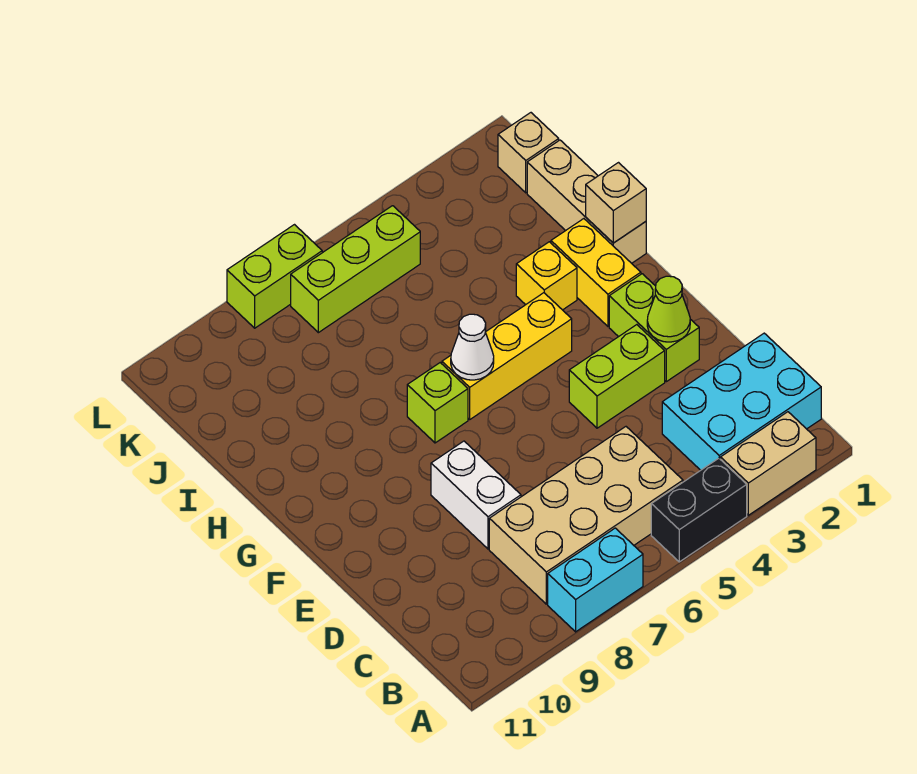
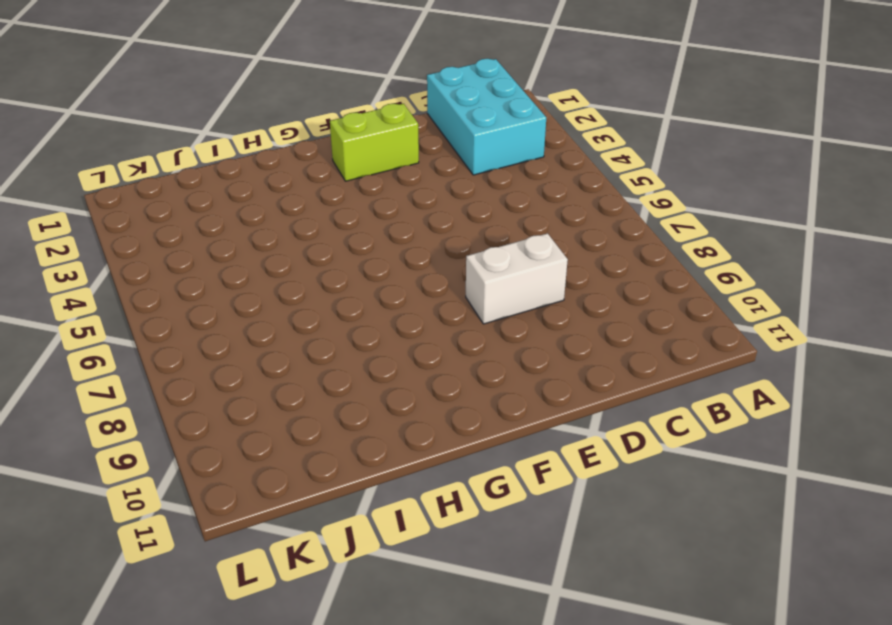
none -> tan 1x2 brick [721,412,816,515]
none -> black 1x2 brick [651,458,747,562]
none -> cyan 1x2 brick [548,528,643,632]

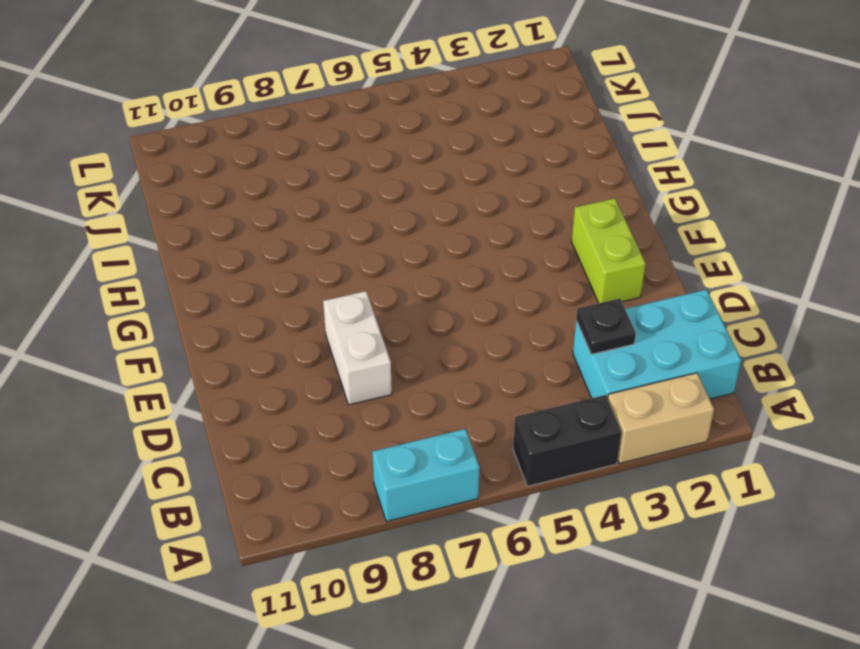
black 1x1 plate [576,299,636,354] -> none
none -> tan 2x4 brick [489,427,683,604]
none -> lime 1x2 brick [569,325,665,428]
none -> yellow 1x2 brick [551,219,641,326]

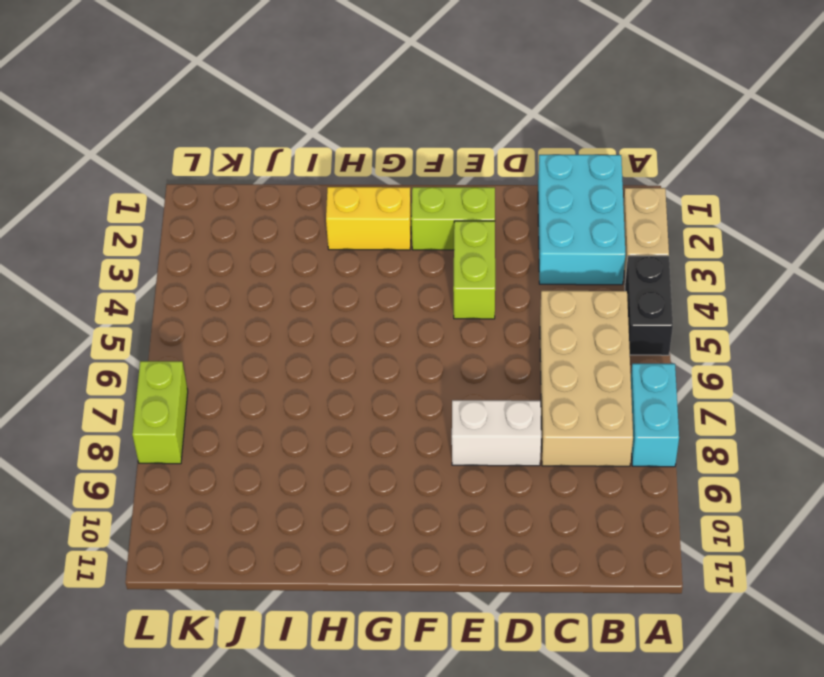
none -> yellow 1x3 brick [442,293,572,419]
none -> lime 1x1 brick [407,363,468,443]
none -> tan 1x3 brick [527,140,646,263]

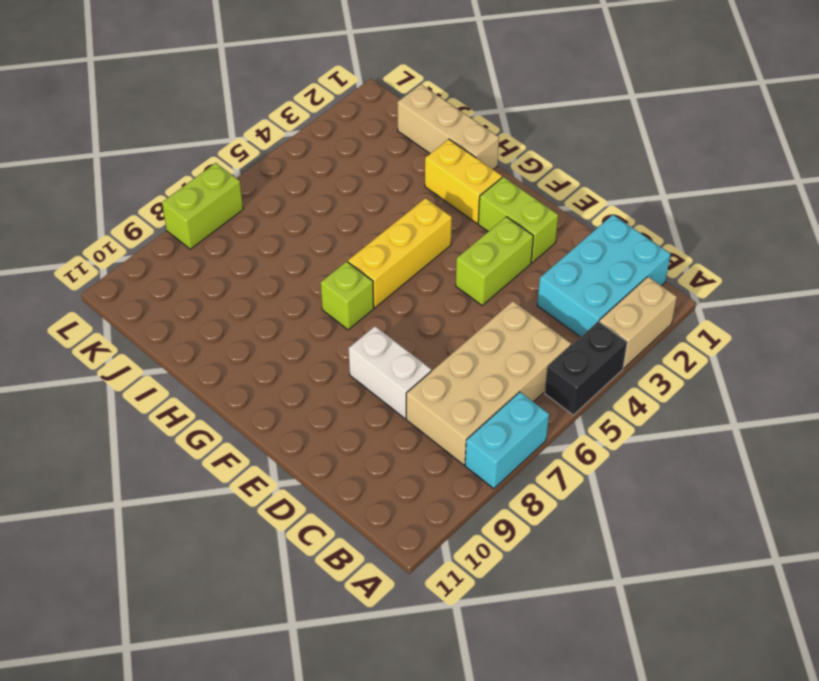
none -> yellow 1x1 brick [516,242,577,310]
none -> tan 1x1 brick [498,113,559,193]
none -> lime 1x3 brick [291,206,420,333]

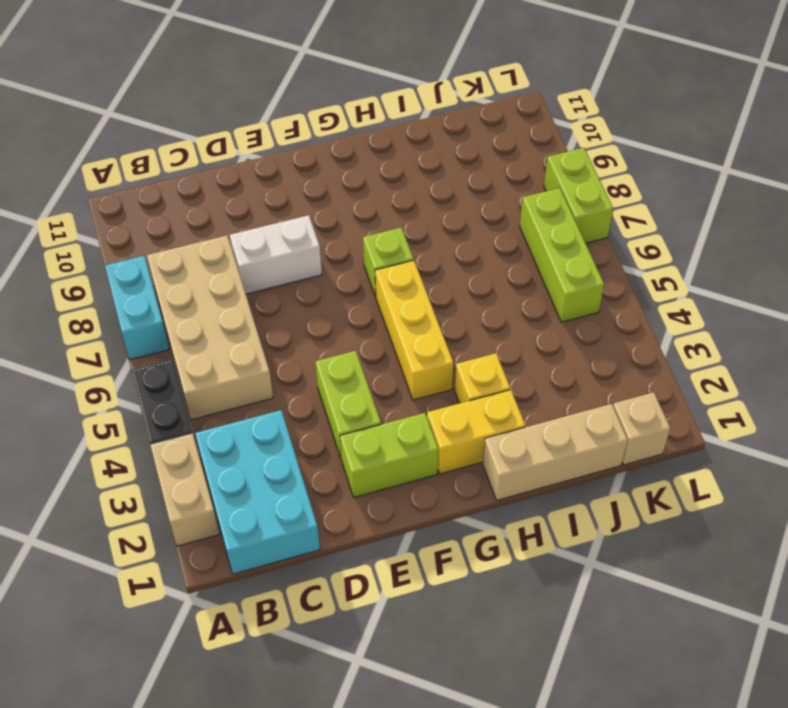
none -> lime 1x1 cone [647,276,690,342]
none -> white 1x1 cone [451,314,494,380]
none -> tan 1x1 brick [586,163,646,243]

